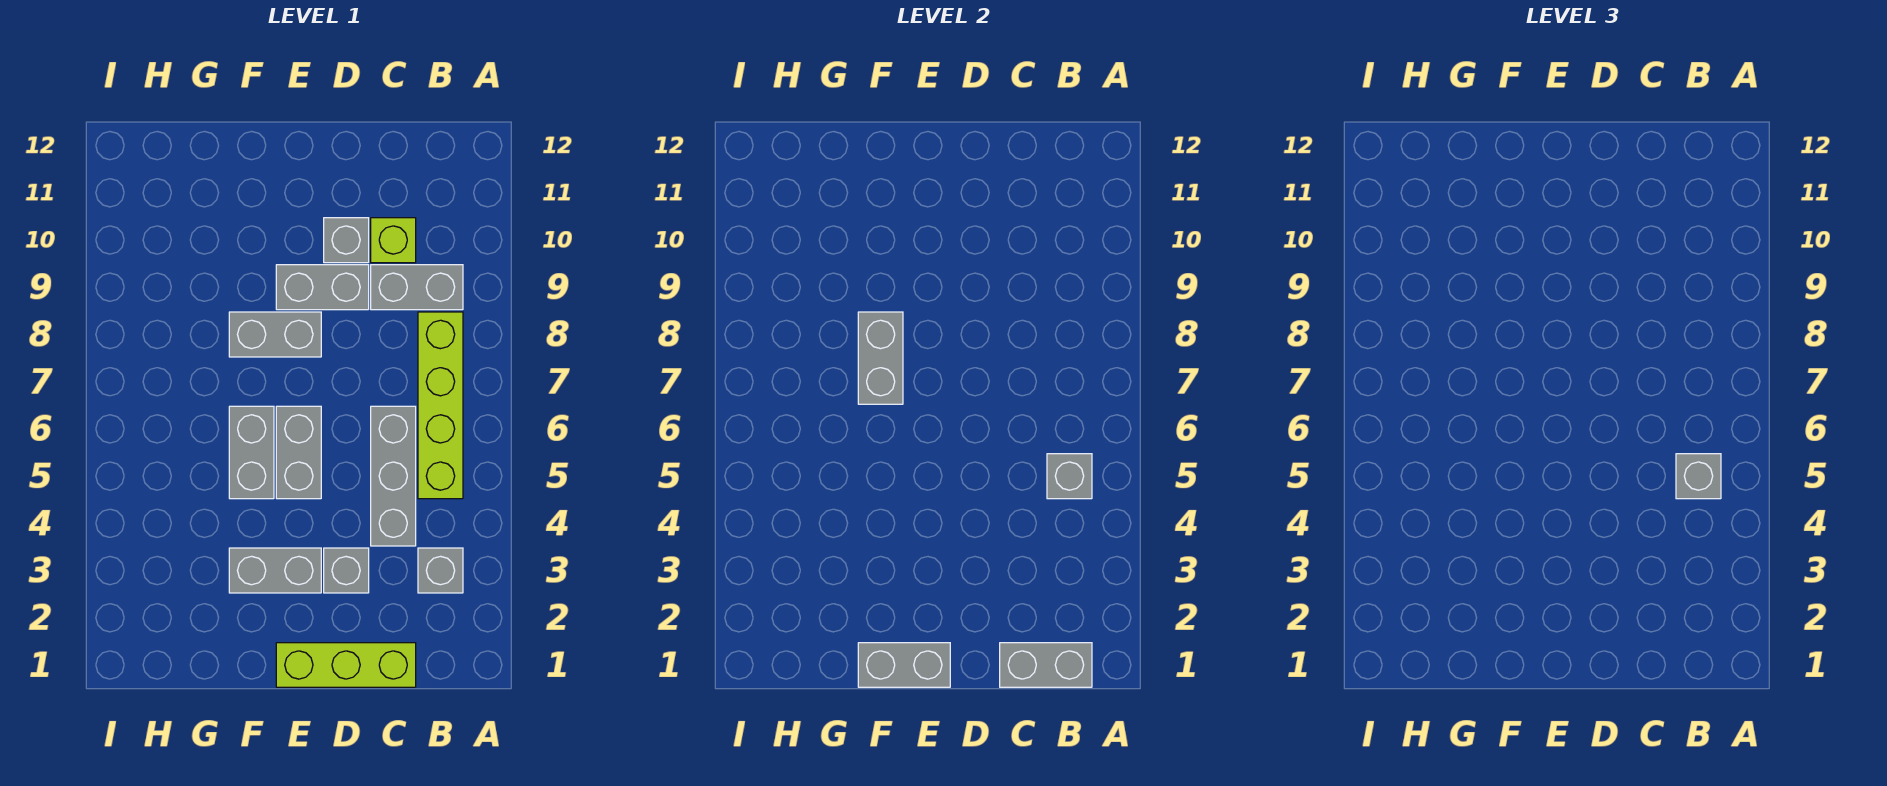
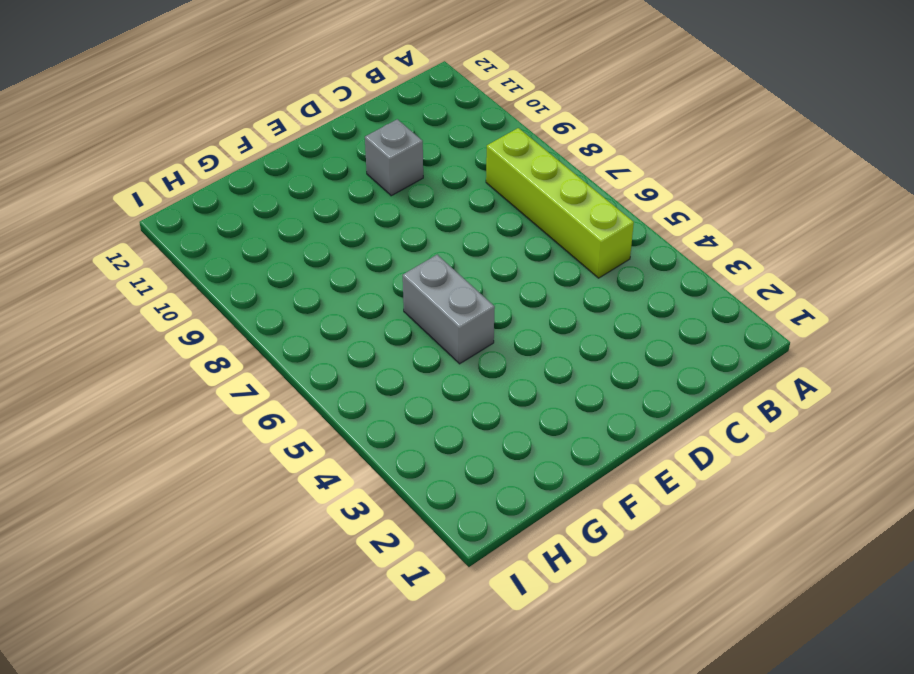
none -> grey 1x1 brick [418,548,463,593]
none -> grey 1x2 brick [371,265,463,310]
none -> lime 1x3 brick [276,643,416,687]

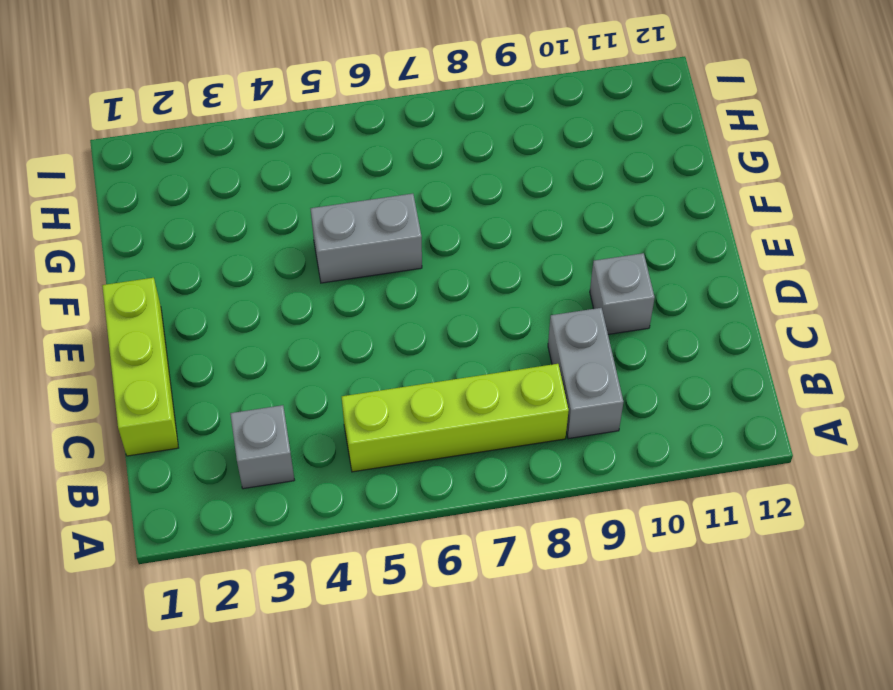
none -> grey 1x3 brick [371,406,416,546]
none -> lime 1x1 brick [371,218,416,263]
none -> grey 1x1 brick [324,548,369,593]

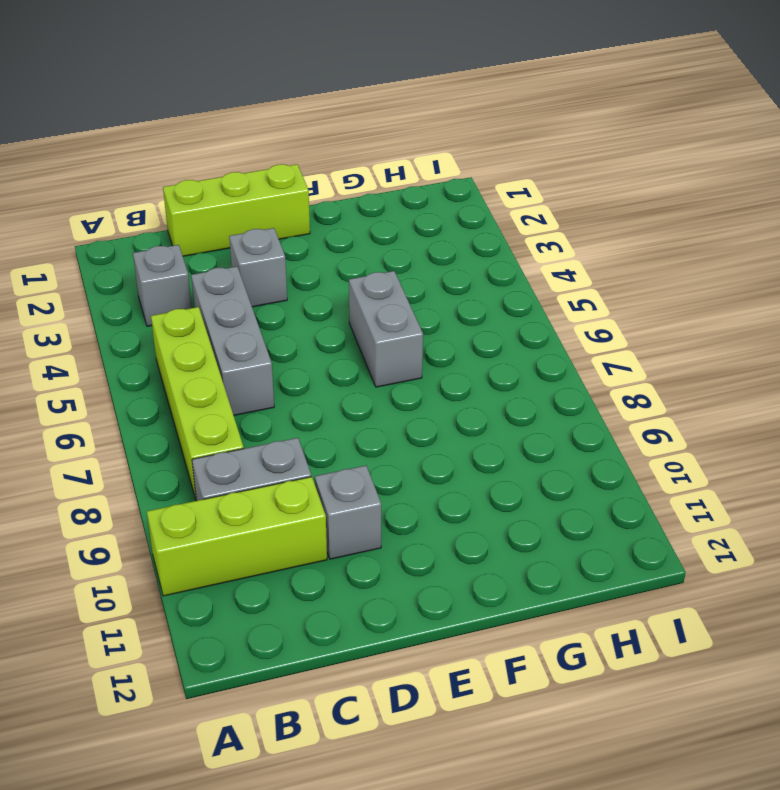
lime 1x3 brick [147,477,327,596] -> lime 1x1 brick [371,218,416,263]
none -> grey 1x2 brick [276,265,369,310]
none -> grey 1x2 brick [229,548,321,593]
none -> grey 1x2 brick [276,406,321,499]

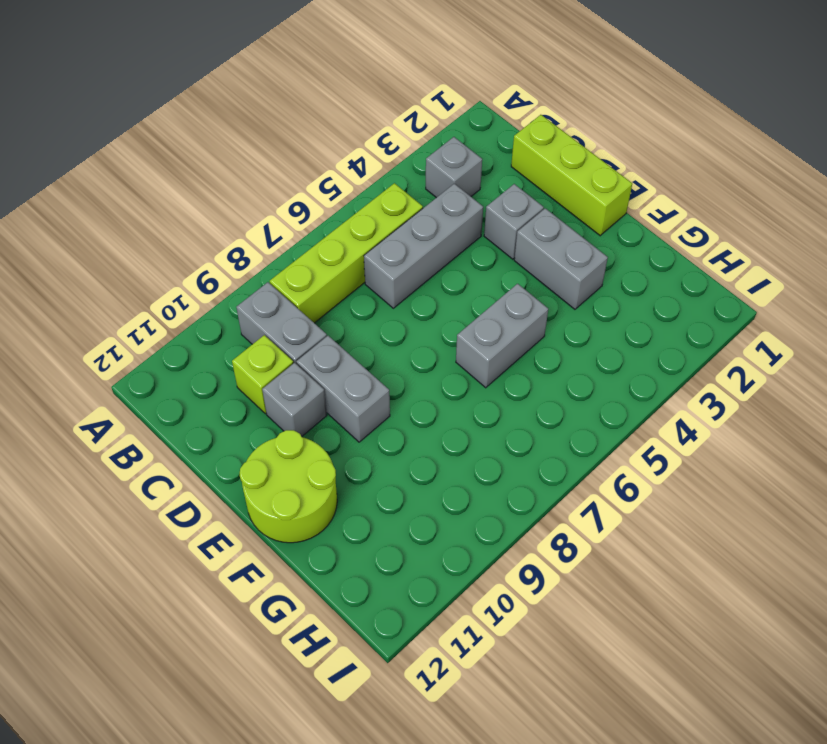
lime 2x2 round brick [240,430,337,543] -> none
none -> grey 1x2 brick [276,406,321,499]
none -> grey 1x2 brick [229,312,321,357]
none -> grey 1x2 brick [1000,643,1092,687]

